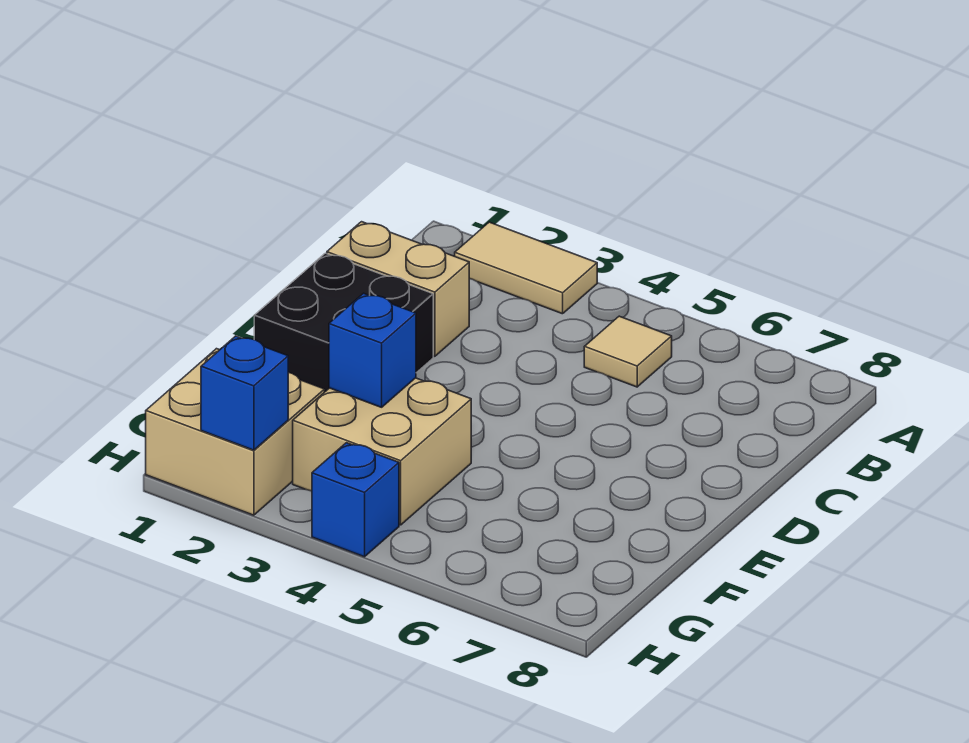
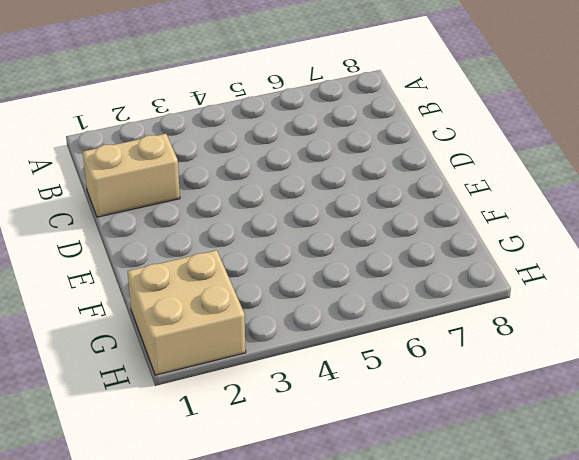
none -> tan 1x2 tile [455,222,597,314]
none -> tan 1x1 tile [584,316,672,387]

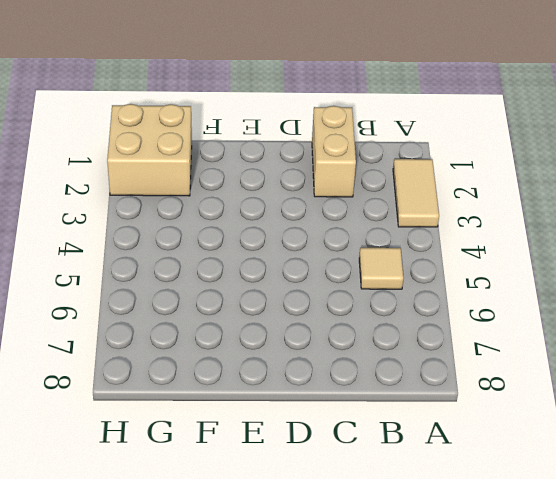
none -> black 2x2 brick [254,253,433,392]
none -> tan 2x2 brick [293,378,471,525]

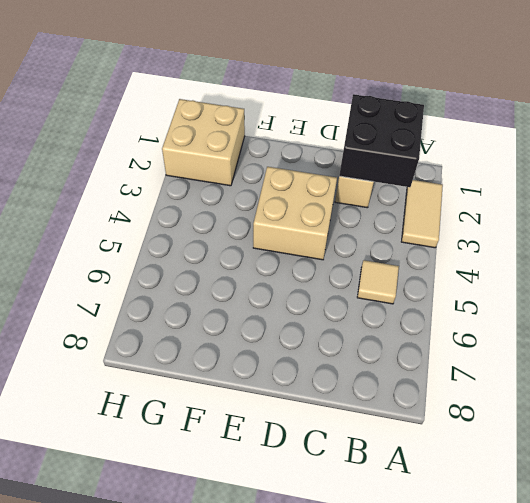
black 2x2 brick [339,94,424,187] -> black 2x2 brick moved to [254,253,433,392]
tan 2x2 brick [253,167,337,260] -> tan 2x2 brick moved to [293,378,471,525]
none -> blue 1x1 brick [312,443,399,557]
none -> blue 1x1 brick [329,293,416,407]

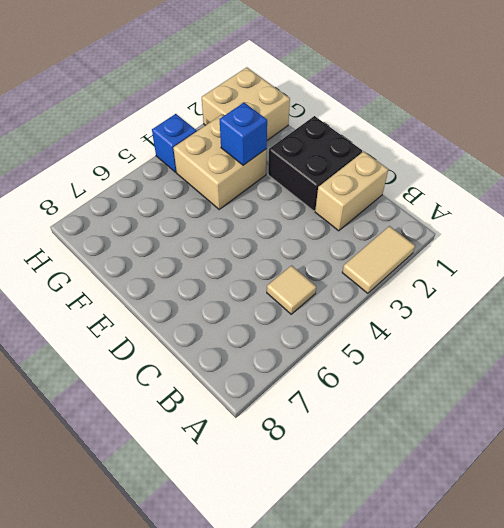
none -> blue 1x1 brick [201,336,288,450]

